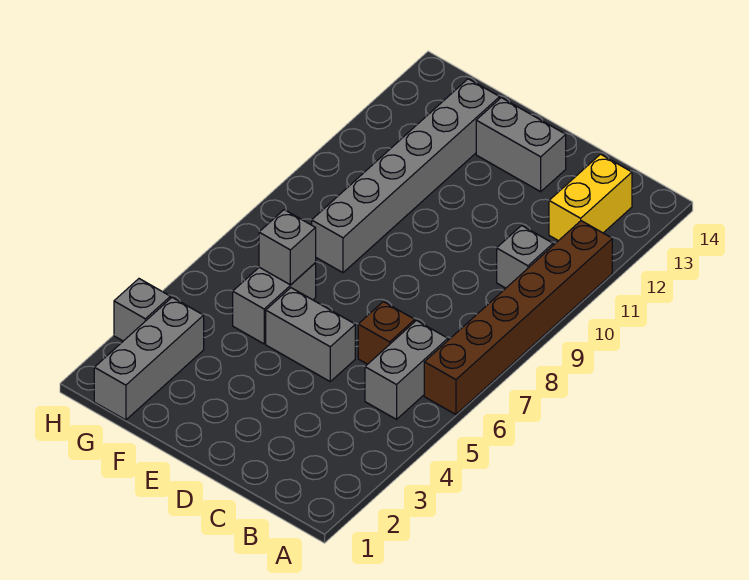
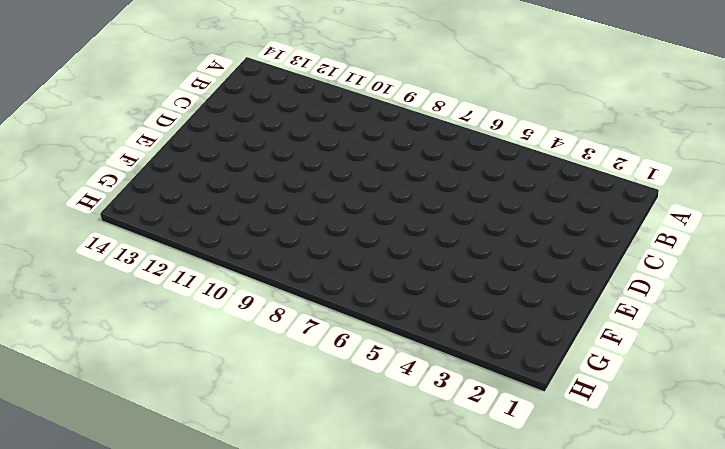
none -> brown 1x6 brick [424,221,612,414]
none -> grey 1x2 brick [365,321,448,419]
none -> grey 1x1 brick [497,225,553,288]

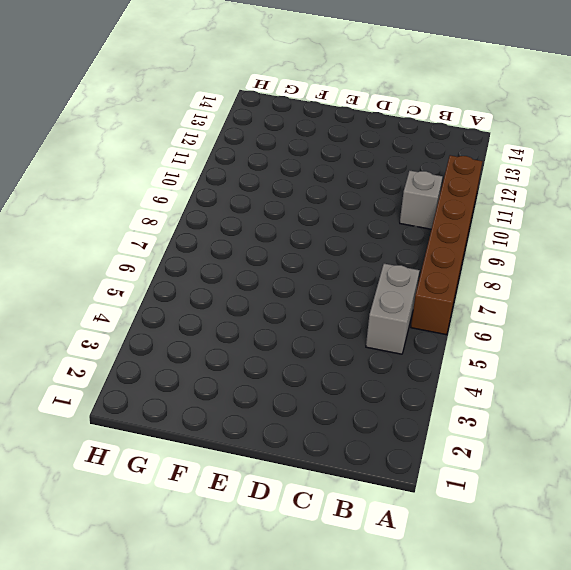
none -> yellow 1x2 brick [549,154,632,241]
none -> brown 1x1 brick [358,302,415,364]
none -> grey 1x2 brick [266,288,355,381]

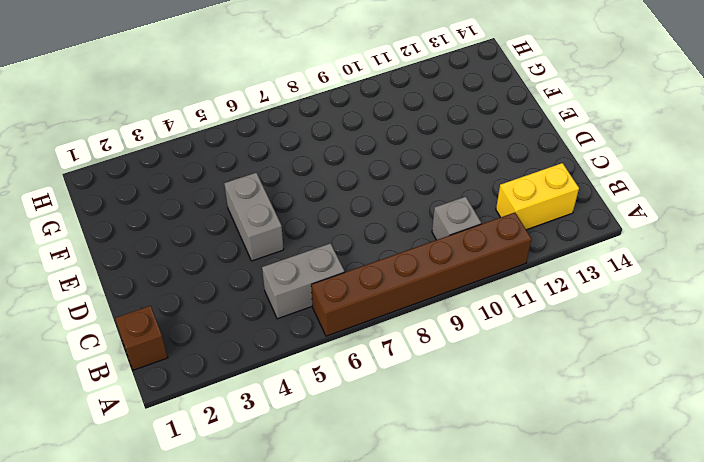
brown 1x1 brick [115,306,168,370] -> brown 1x1 brick moved to [358,302,415,364]
none -> grey 1x2 brick [476,98,566,192]
none -> grey 1x2 brick [233,263,316,344]
none -> grey 1x6 brick [312,79,500,273]

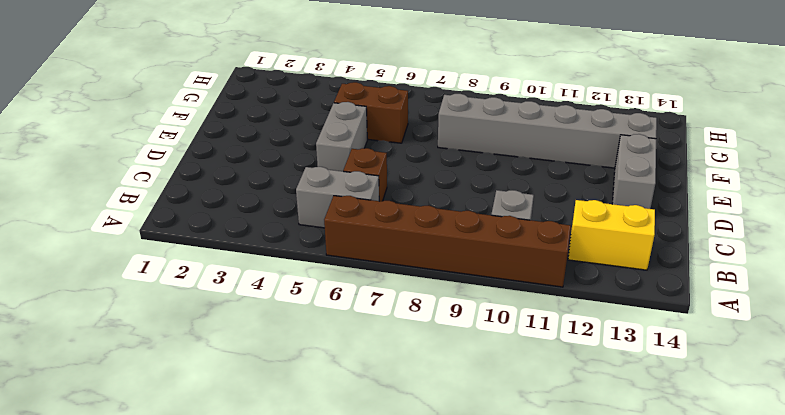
brown 1x2 brick [334,82,408,143] -> grey 1x2 brick [233,263,316,344]
none -> grey 1x3 brick [94,297,204,420]
none -> grey 1x1 brick [114,279,170,341]
none -> grey 1x1 brick [259,210,316,285]

